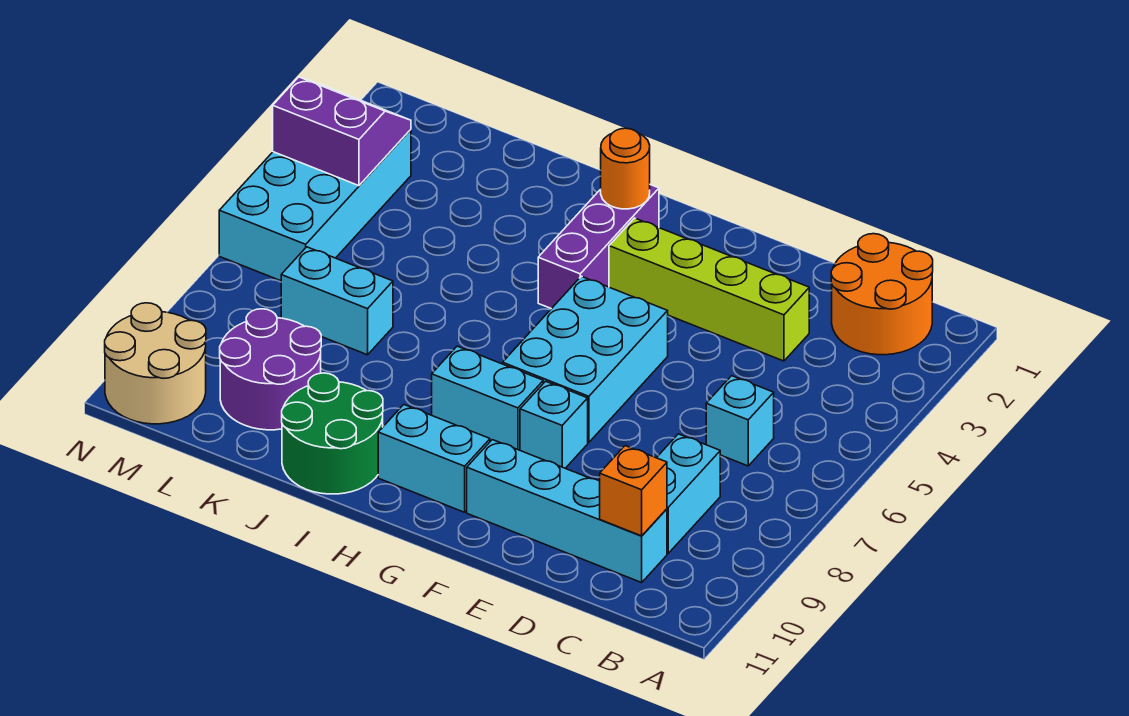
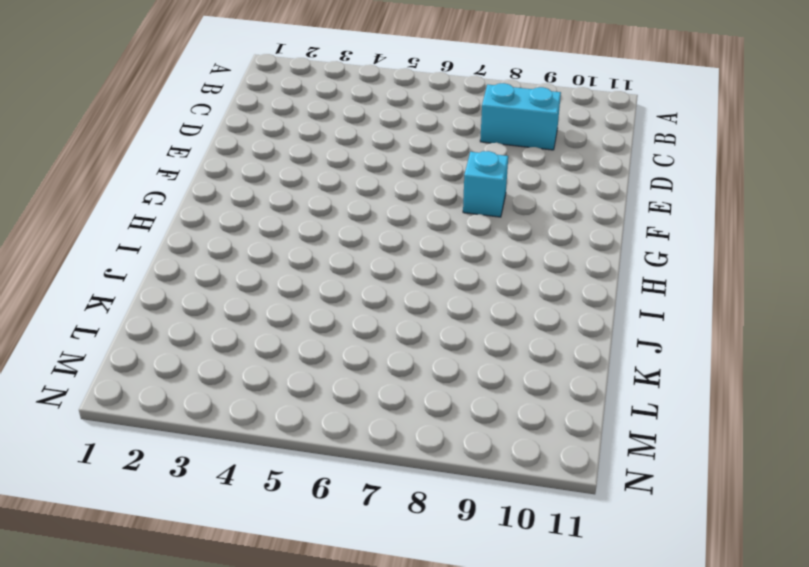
none -> orange 2x2 round brick [831,234,933,355]
none -> cyan 1x1 brick [706,376,774,466]
none -> cyan 1x4 brick [467,440,667,583]

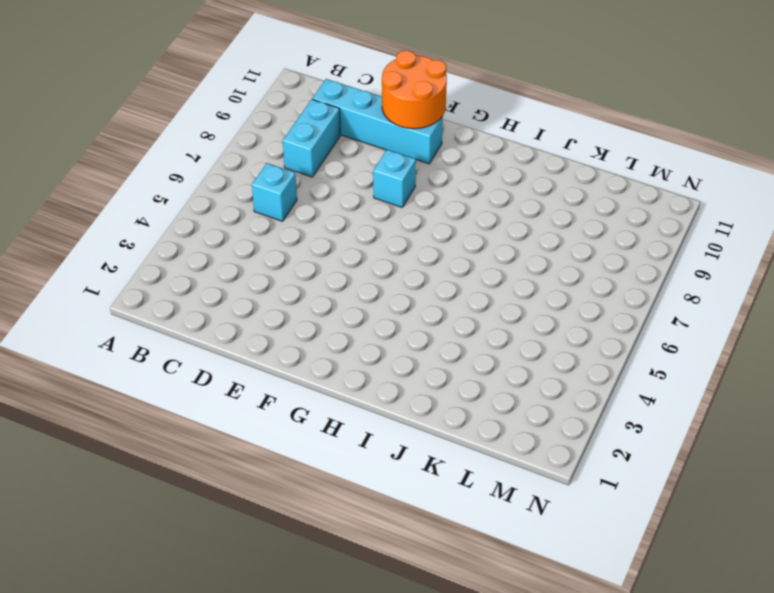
orange 2x2 round brick [382,50,447,129] -> orange 2x2 round brick moved to [831,234,933,355]
none -> lime 1x4 brick [609,218,809,361]
none -> cyan 2x3 brick [503,276,668,443]
none -> cyan 1x2 brick [432,346,543,450]

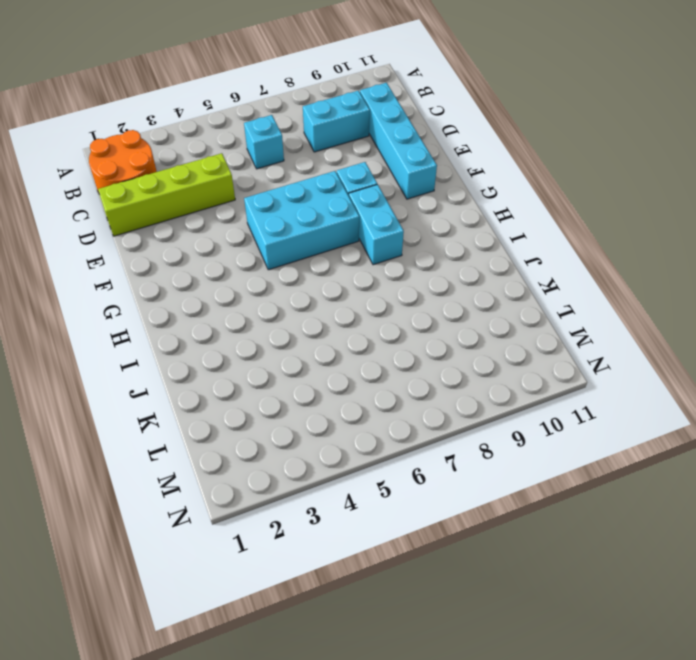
lime 1x4 brick [98,153,235,236] -> lime 1x4 brick turned to [609,218,809,361]
none -> cyan 1x2 brick [378,405,490,512]
none -> purple 1x3 brick [538,185,659,309]
none -> green 2x2 round brick [282,373,383,494]

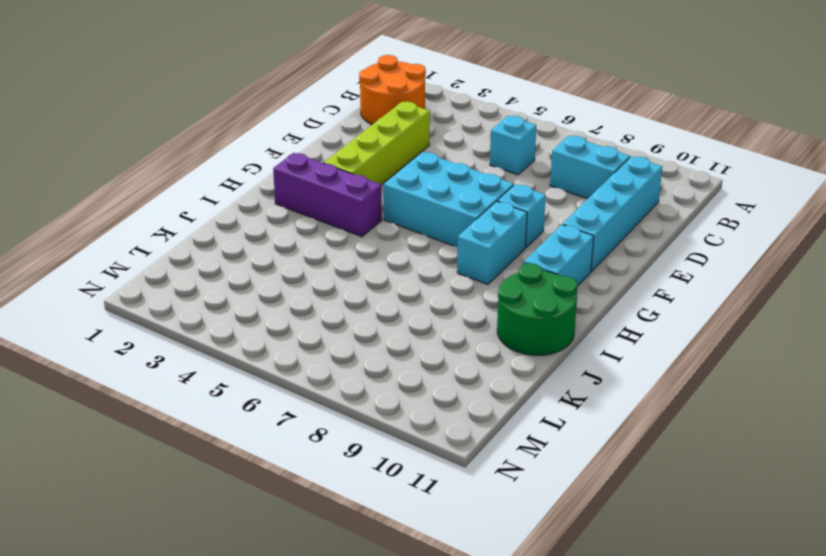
none -> cyan 1x2 brick [281,247,393,355]
none -> purple 2x2 round brick [220,309,321,430]
none -> cyan 2x4 brick [219,130,411,281]

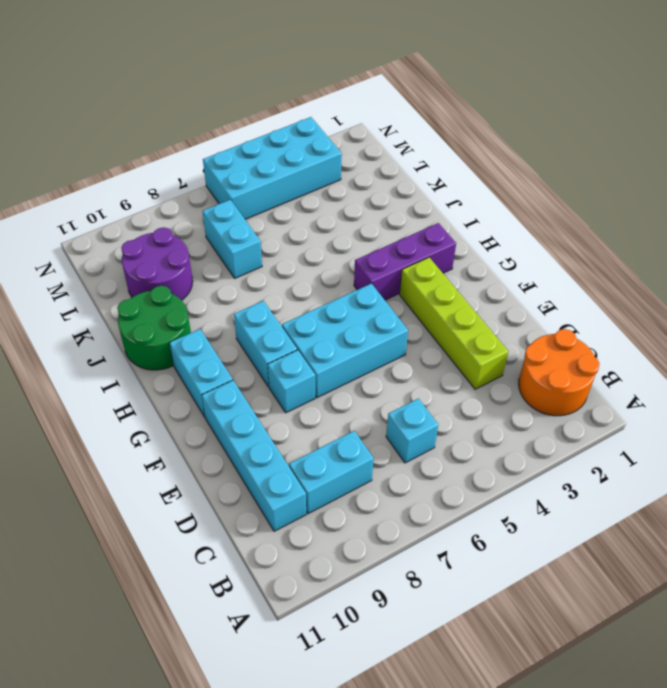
none -> tan 2x2 round brick [105,303,206,424]
none -> orange 1x1 brick [600,446,667,536]
none -> orange 1x1 round brick [601,128,650,209]

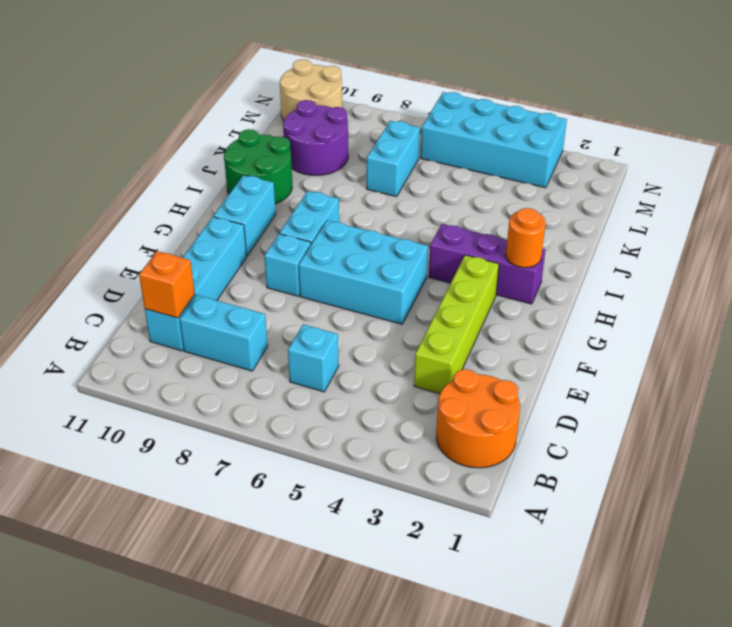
none -> purple 2x2 slope [273,77,411,186]

